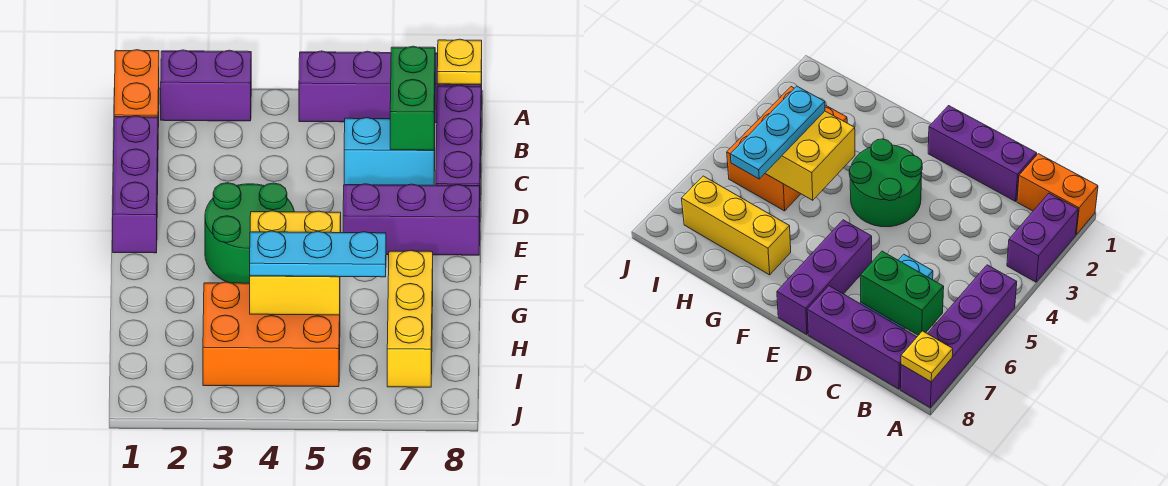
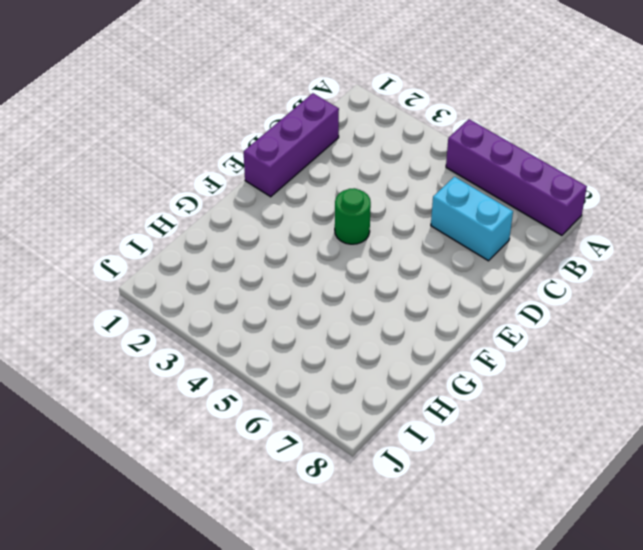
green 1x1 round brick [335,188,371,244] -> green 2x2 round brick [205,183,294,283]
none -> orange 1x2 brick [114,50,159,127]
none -> purple 1x2 brick [161,50,251,121]
none -> purple 1x3 brick [436,85,481,186]

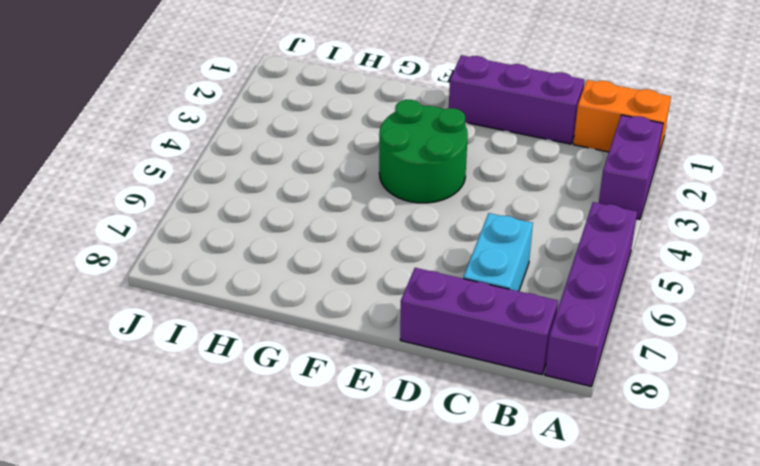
none -> purple 1x3 brick [343,184,480,255]
none -> yellow 1x3 brick [387,250,433,387]
none -> orange 2x3 brick [203,282,340,387]

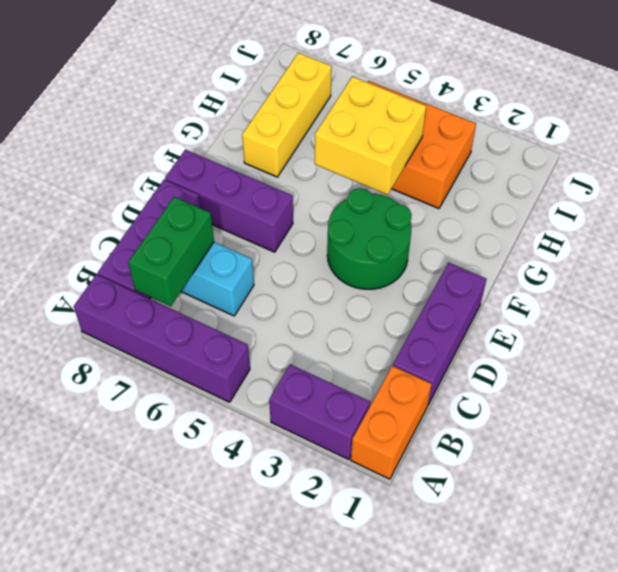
none -> yellow 1x1 plate [437,39,482,84]
none -> cyan 1x3 plate [250,231,386,277]

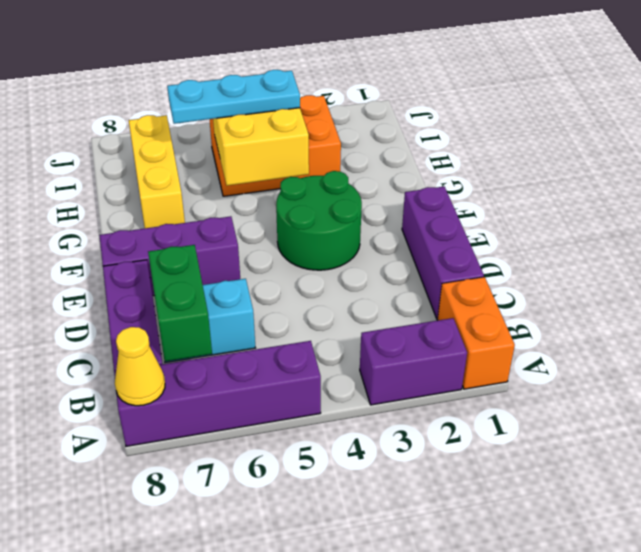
yellow 1x1 cone [115,327,165,406] -> yellow 1x1 plate [437,39,482,84]

